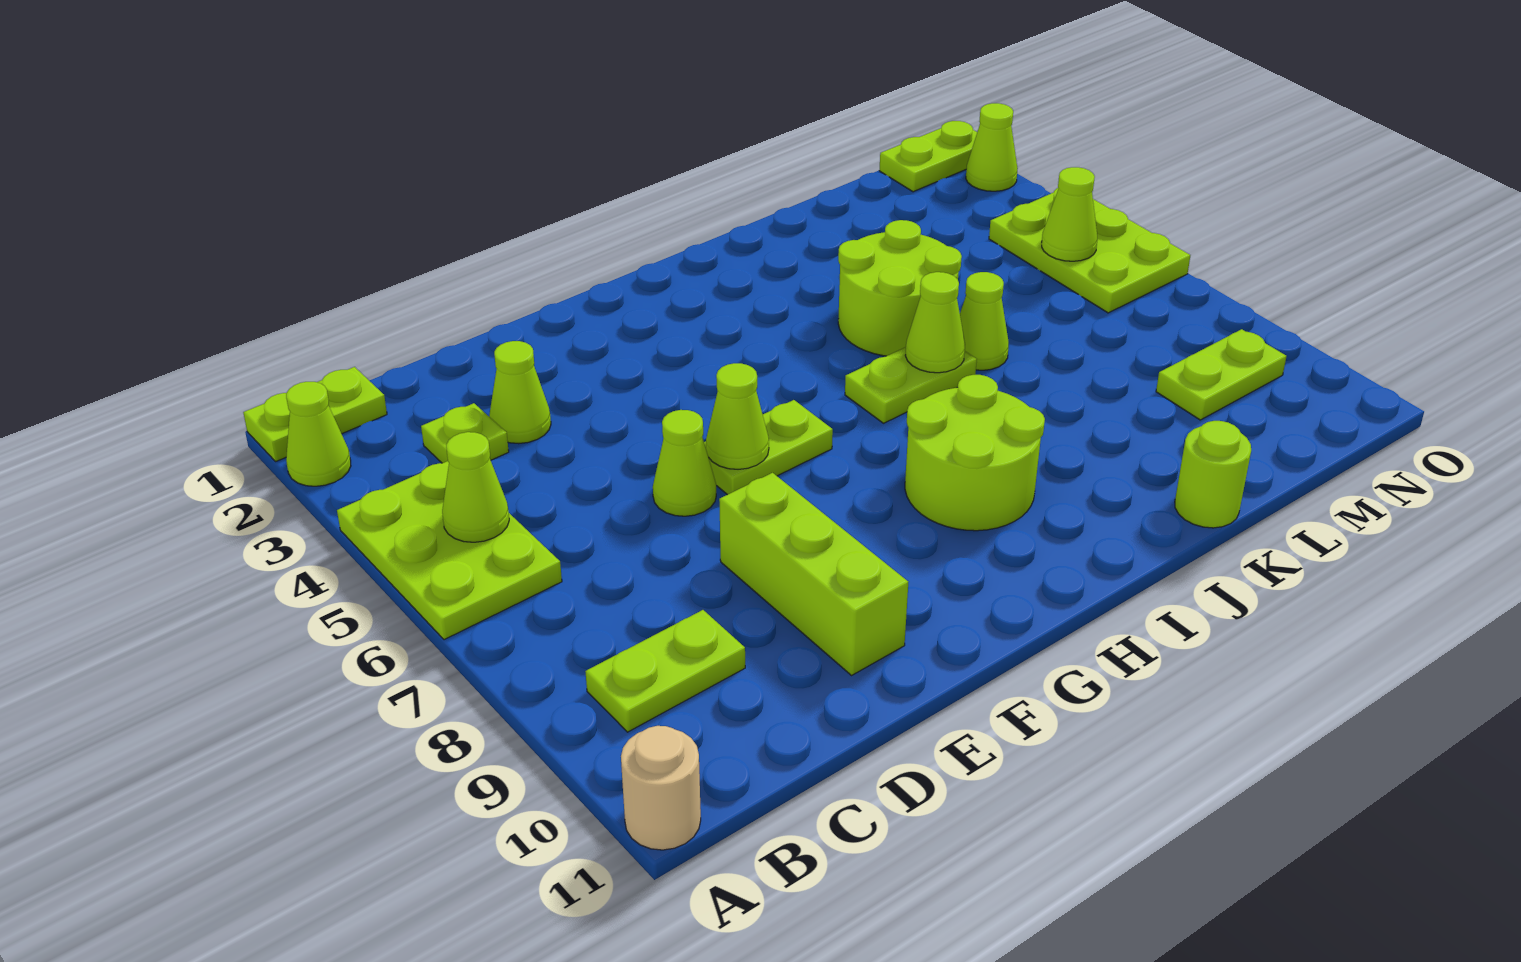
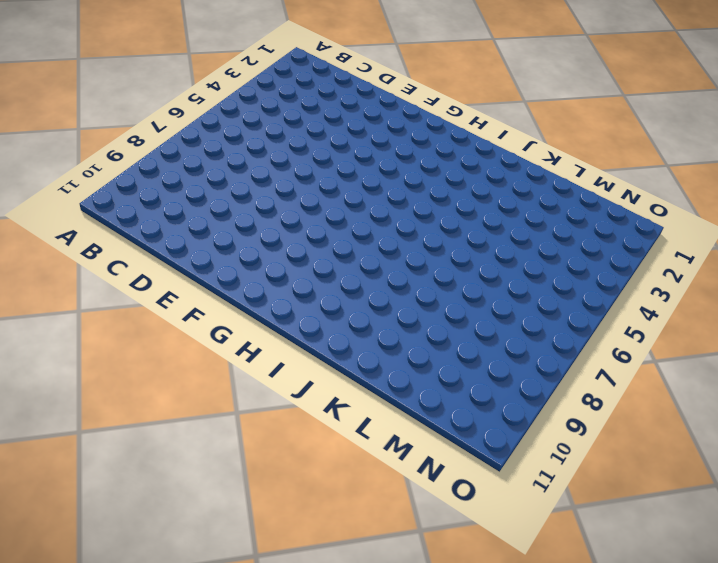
none -> lime 1x2 plate [243,367,387,461]
none -> lime 1x1 cone [286,382,351,486]
none -> lime 2x3 plate [337,461,562,640]

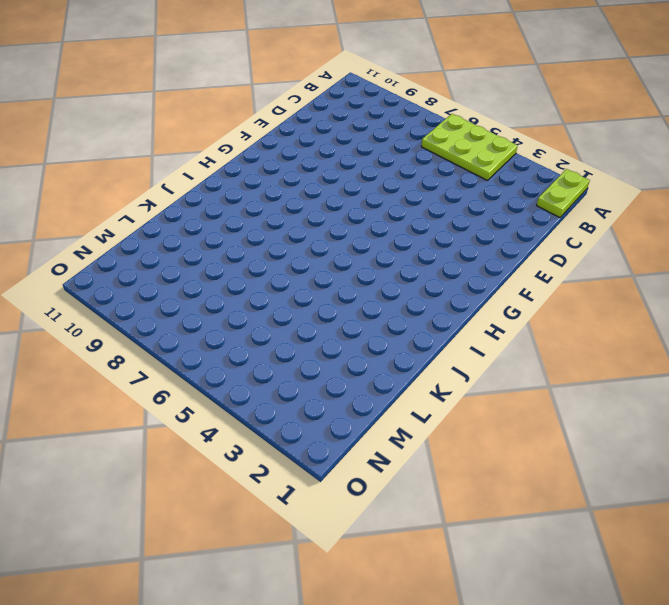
none -> lime 1x1 cone [286,382,351,486]
none -> tan 1x1 round brick [621,726,701,850]
none -> lime 1x2 plate [585,610,745,732]

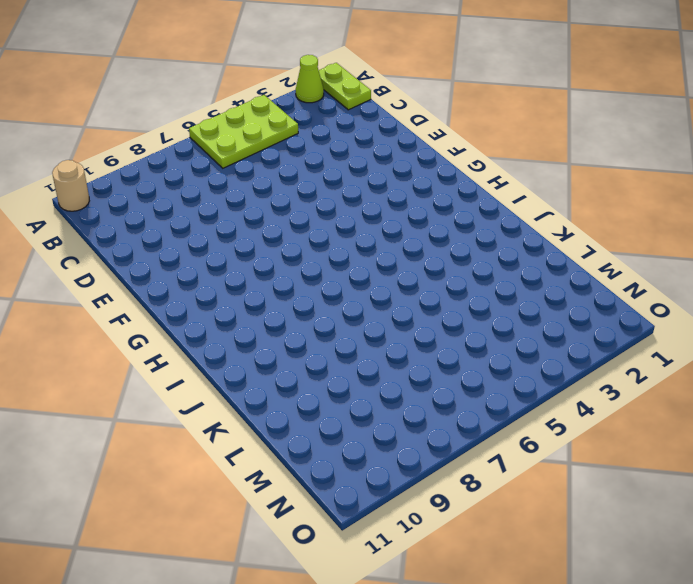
none -> lime 1x2 plate [585,610,745,732]
none -> lime 1x1 plate [421,403,509,463]
none -> lime 1x1 cone [489,341,551,444]

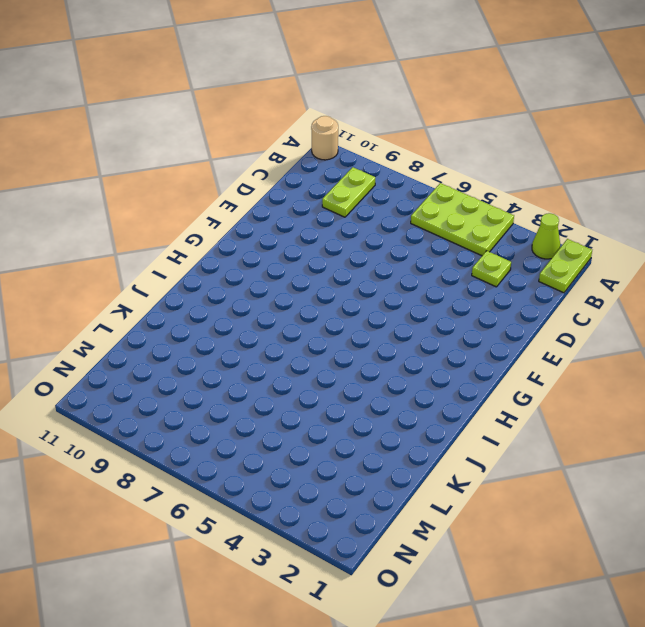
none -> lime 1x1 cone [489,341,551,444]
none -> lime 1x1 cone [653,410,716,516]
none -> lime 1x3 brick [719,473,908,675]

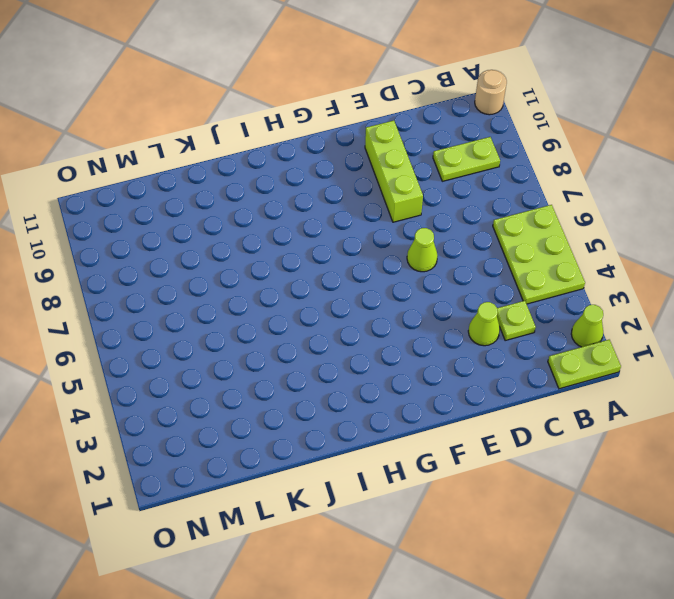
none -> lime 1x2 plate [704,400,833,495]
none -> lime 2x2 round brick [905,375,1045,531]
none -> lime 1x2 plate [845,347,977,423]

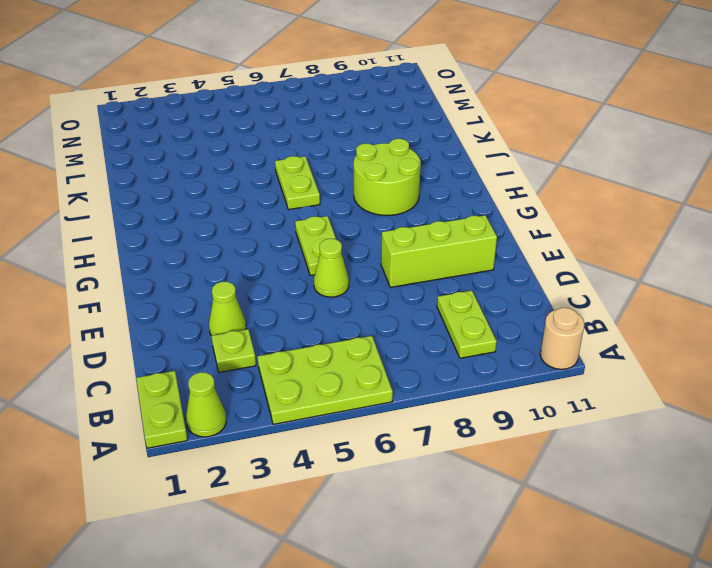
none -> lime 2x2 round brick [838,220,962,356]
none -> lime 1x1 cone [960,272,1009,370]
none -> lime 1x1 round brick [1175,421,1251,528]

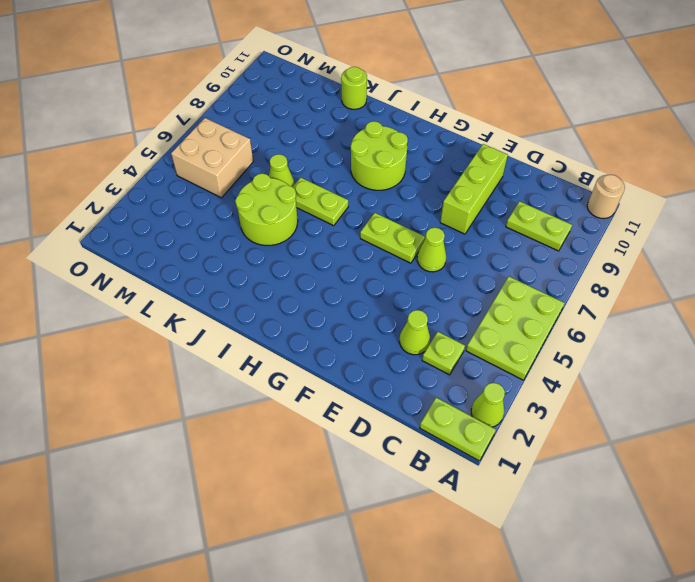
tan 2x2 brick [171,118,253,198] -> lime 2x3 plate [989,188,1190,313]
none -> lime 1x2 plate [1156,329,1287,420]
none -> lime 1x2 plate [879,121,977,192]
none -> lime 1x1 cone [966,103,1018,191]

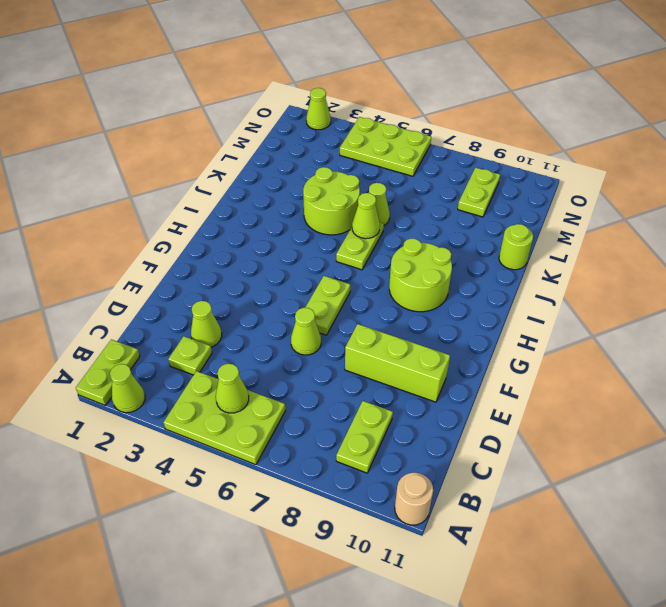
none -> lime 1x2 plate [879,121,977,192]
none -> lime 1x1 cone [706,363,769,469]
none -> lime 1x1 cone [1042,167,1097,261]

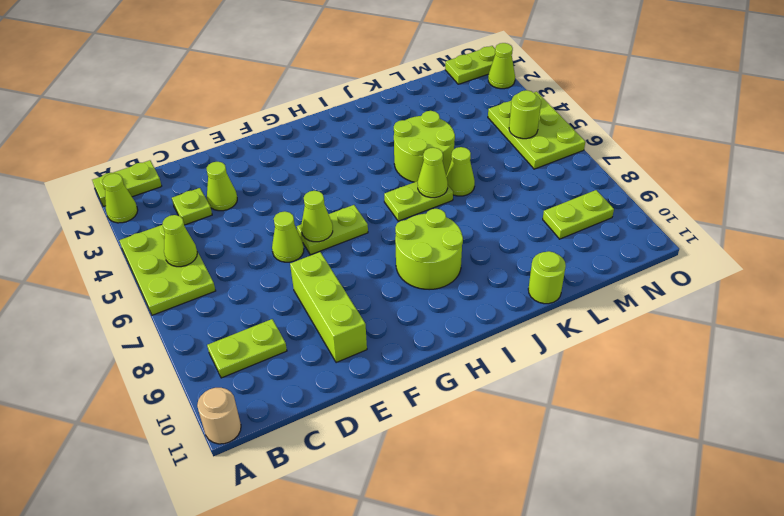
lime 1x1 round brick [509,90,541,139] -> lime 1x1 cone [1042,167,1097,261]

